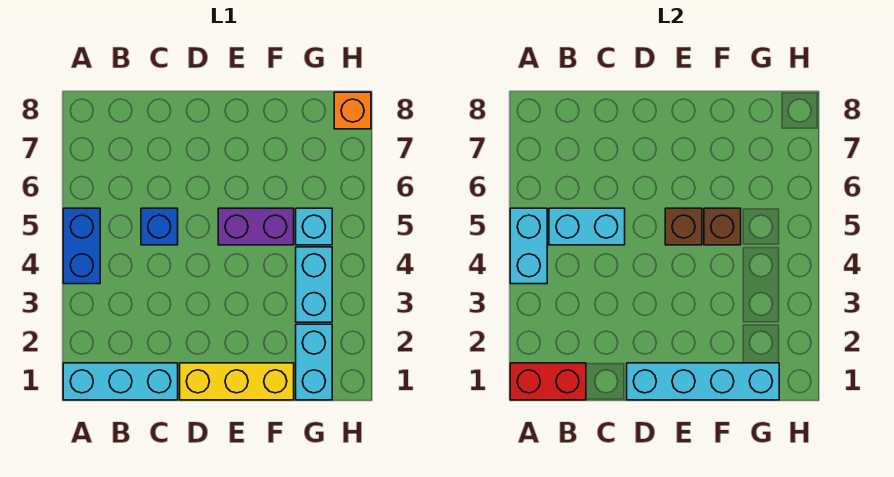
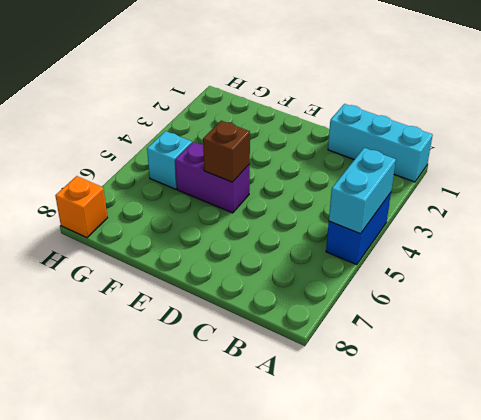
none -> blue 1x1 brick [141,208,178,245]
none -> yellow 1x3 brick [180,363,294,400]
none -> cyan 1x2 brick [296,324,332,400]

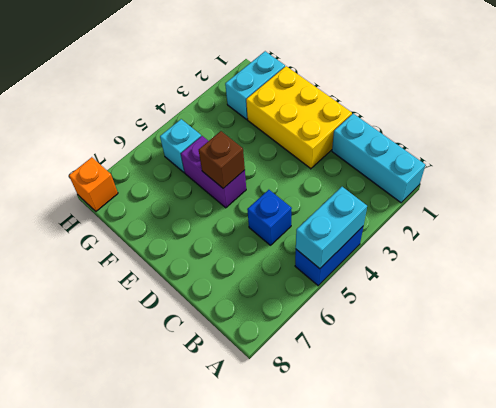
yellow 2x3 brick [246,66,352,169] -> yellow 1x3 brick [180,363,294,400]
none -> cyan 1x2 brick [296,247,332,322]
none -> red 1x2 brick [510,363,586,400]
none -> cyan 1x2 brick [549,208,625,245]

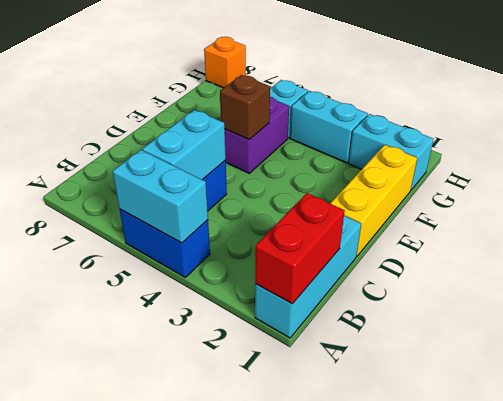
none -> cyan 1x4 brick [627,363,779,400]
none -> brown 1x1 brick [704,208,741,245]

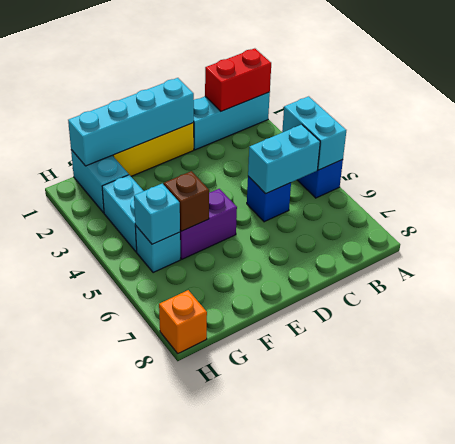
cyan 1x1 brick [134,184,180,244] -> none
none -> brown 1x1 brick [665,208,702,245]

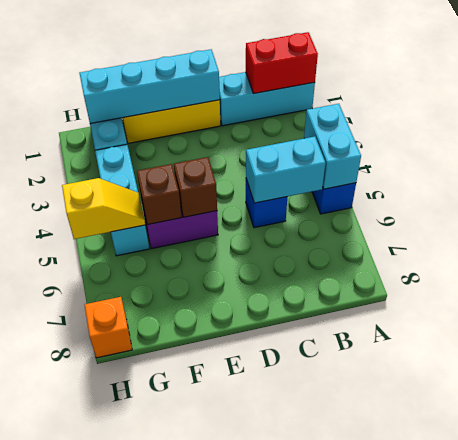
yellow 1x2 slope [62,178,145,239] -> none

